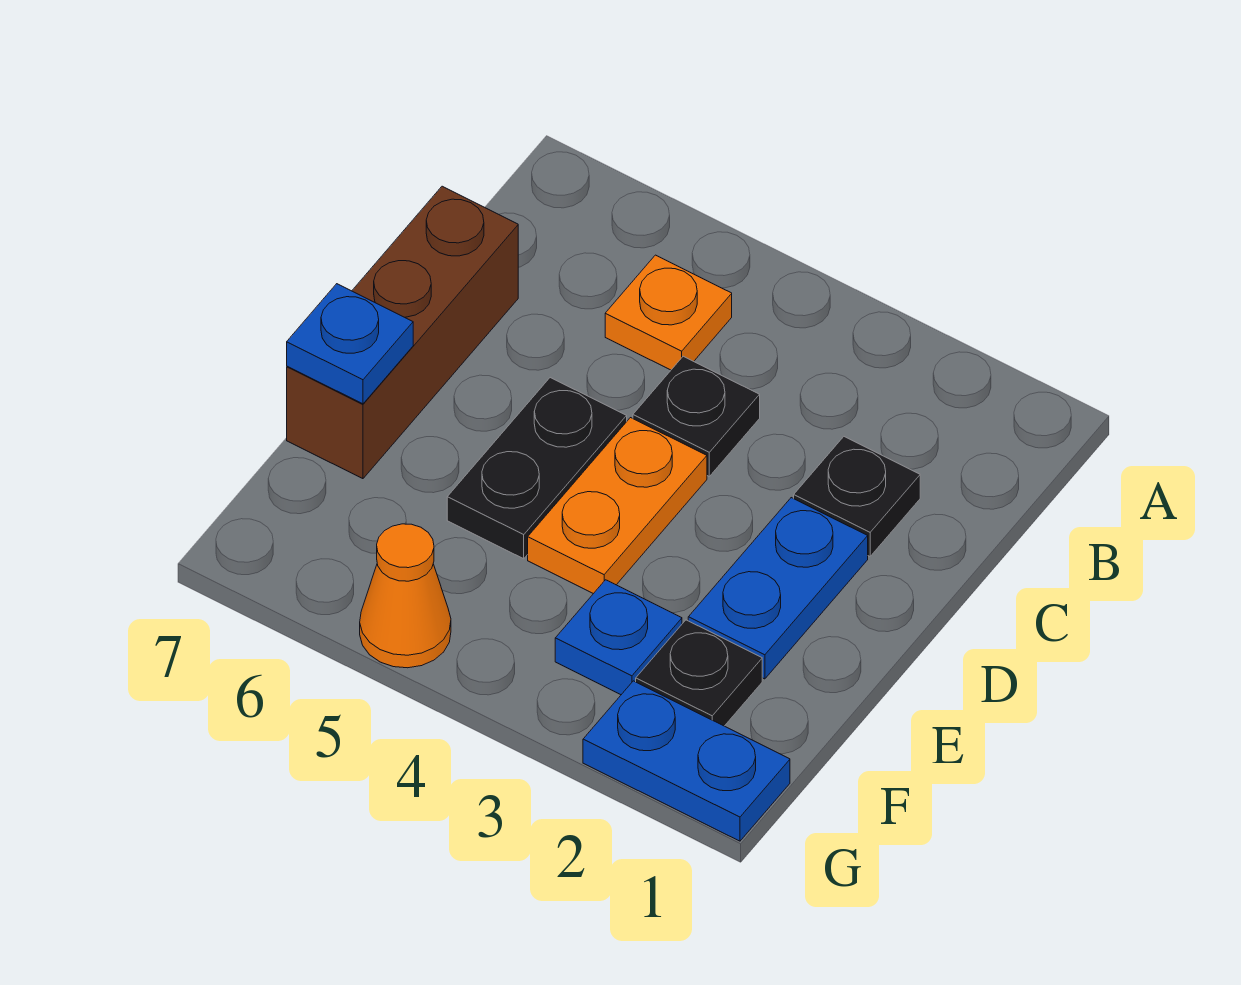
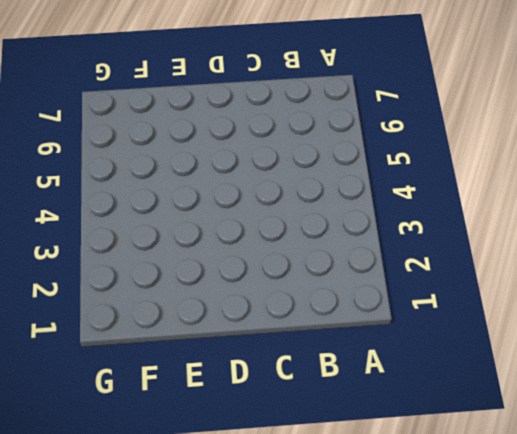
none -> orange 1x1 plate [605,255,732,370]
none -> black 1x1 plate [794,437,920,556]
none -> black 1x1 plate [633,356,760,476]

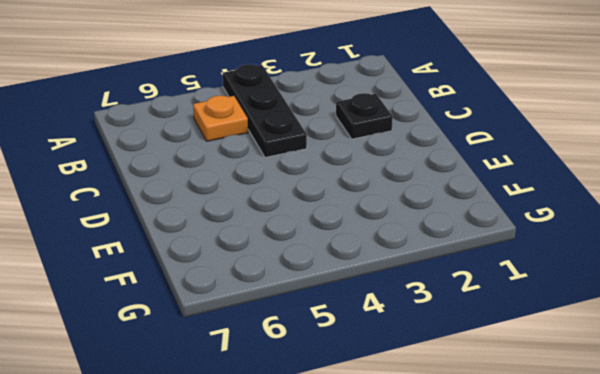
black 1x3 plate [223,64,307,157] -> black 1x1 plate [633,356,760,476]
none -> brown 1x3 brick [287,186,518,479]
none -> blue 1x2 plate [688,498,868,679]
none -> orange 1x2 plate [528,418,707,594]

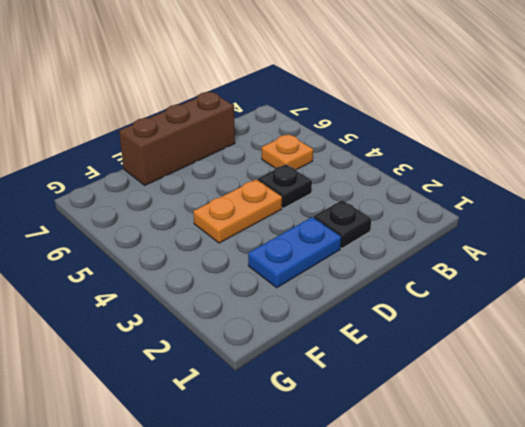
none -> black 1x2 plate [447,378,627,559]
none -> black 1x1 plate [636,620,762,726]
none -> blue 1x1 plate [555,580,682,695]

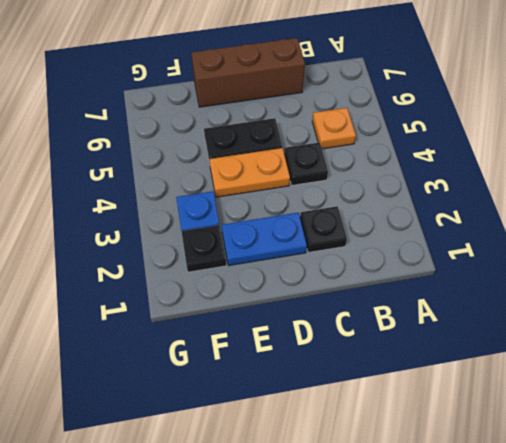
none -> blue 1x2 plate [583,681,790,841]
none -> orange 1x1 cone [360,524,451,668]
none -> blue 1x1 plate [287,284,413,404]

